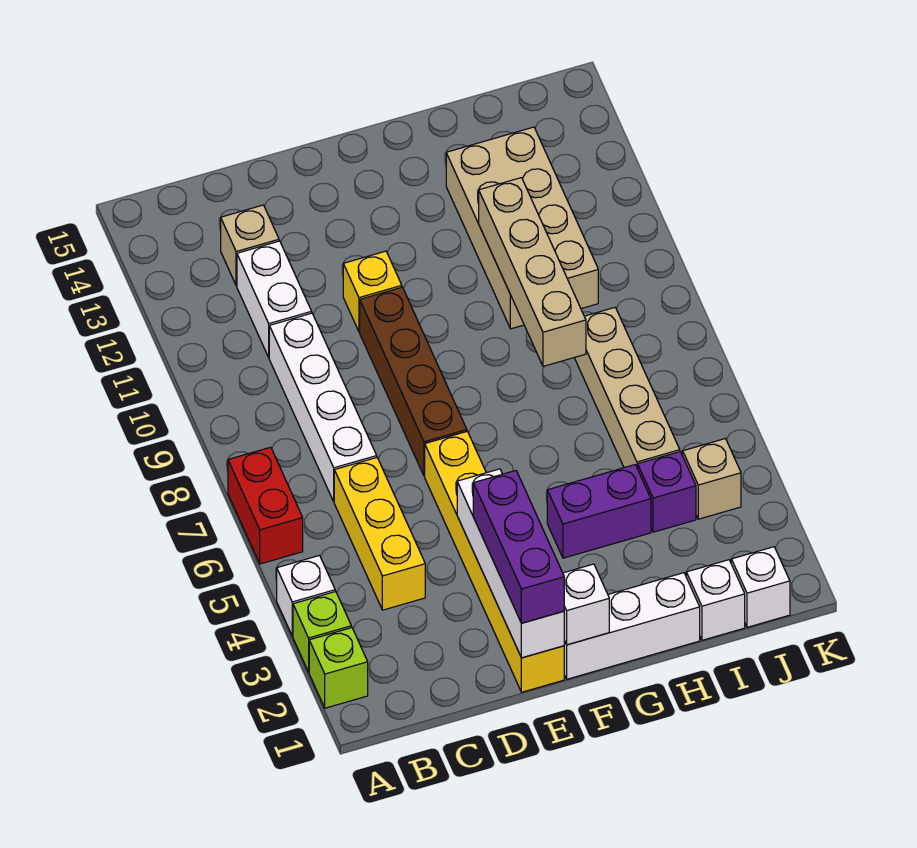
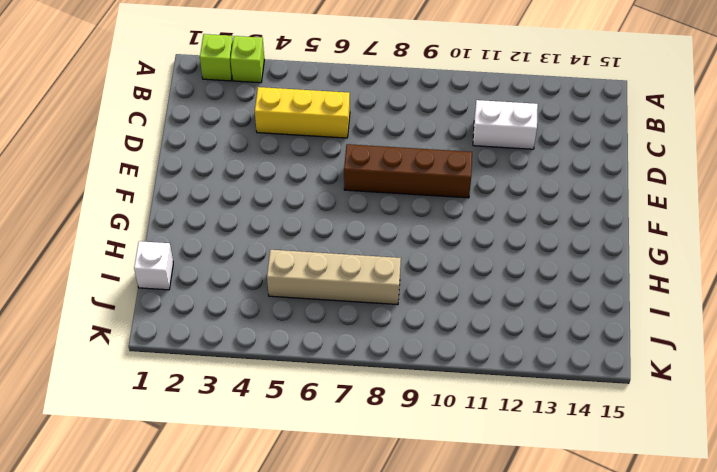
none -> white 1x1 brick [277,556,335,636]
none -> red 1x2 brick [228,447,303,564]
none -> white 1x4 brick [269,313,377,501]

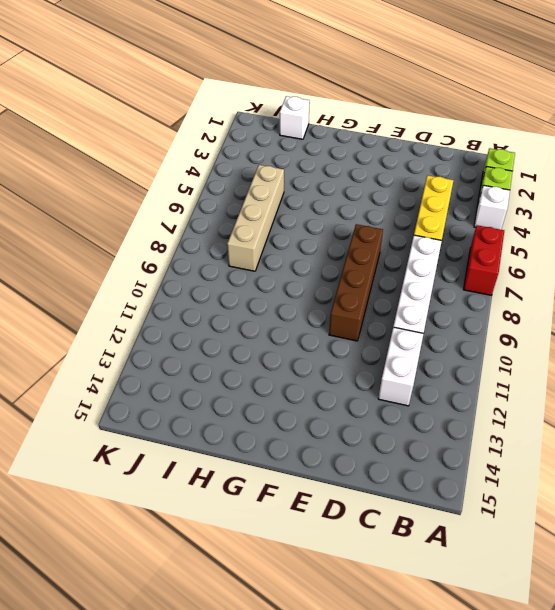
none -> tan 1x1 brick [221,205,279,286]
none -> yellow 1x6 brick [425,431,564,692]
none -> yellow 1x1 brick [343,251,402,332]

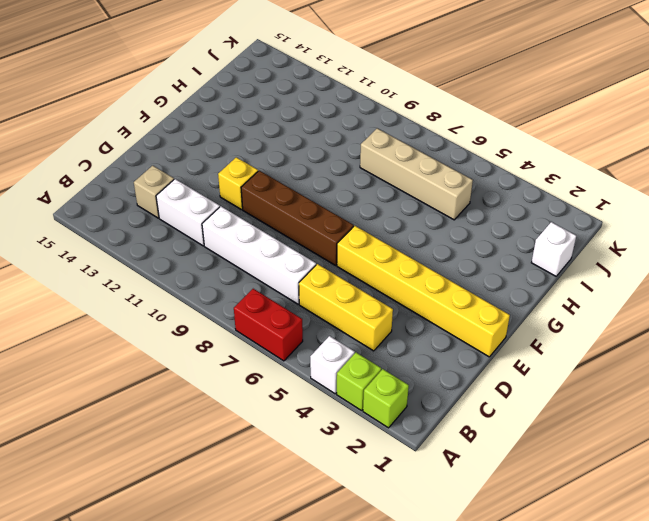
none -> white 1x3 brick [564,573,700,679]
none -> purple 1x2 brick [547,465,651,558]
none -> tan 2x4 brick [446,127,598,329]

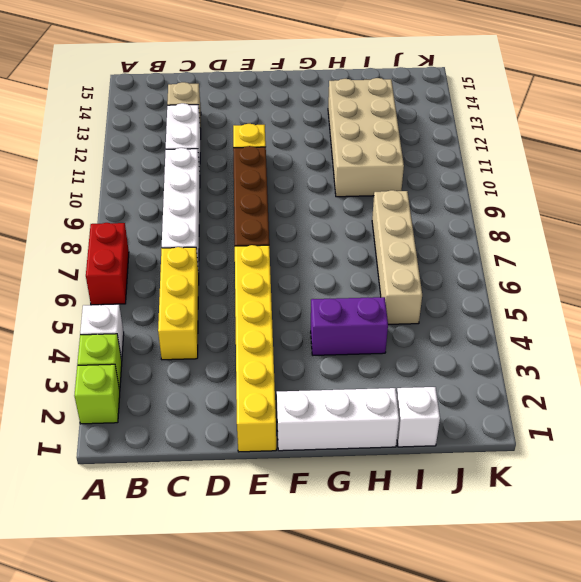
none -> purple 1x1 brick [638,452,696,532]
none -> white 1x1 brick [731,547,790,627]
none -> tan 1x1 brick [683,439,741,519]

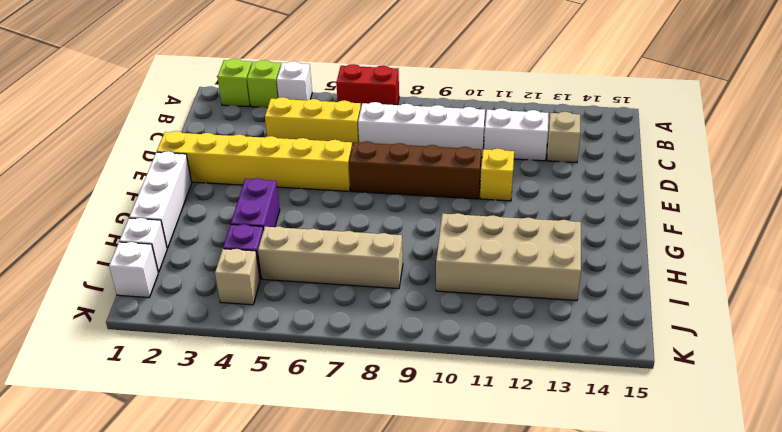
none -> white 1x4 brick [457,469,564,658]
none -> white 1x1 brick [563,564,609,645]
none -> tan 1x4 brick [479,178,586,366]

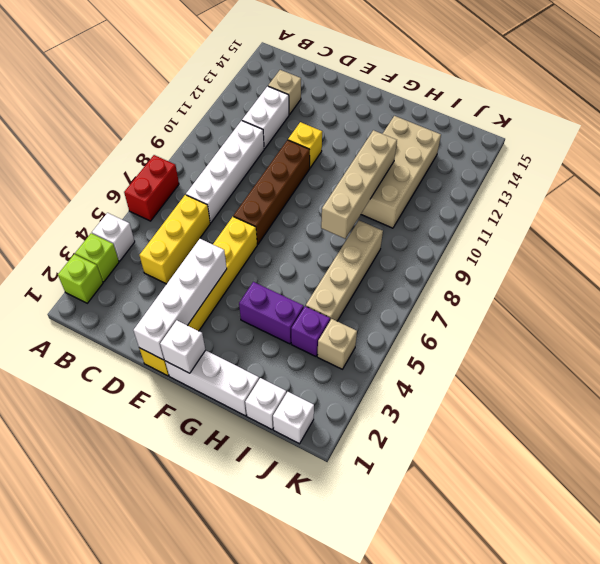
none -> purple 1x3 brick [473,471,564,623]

